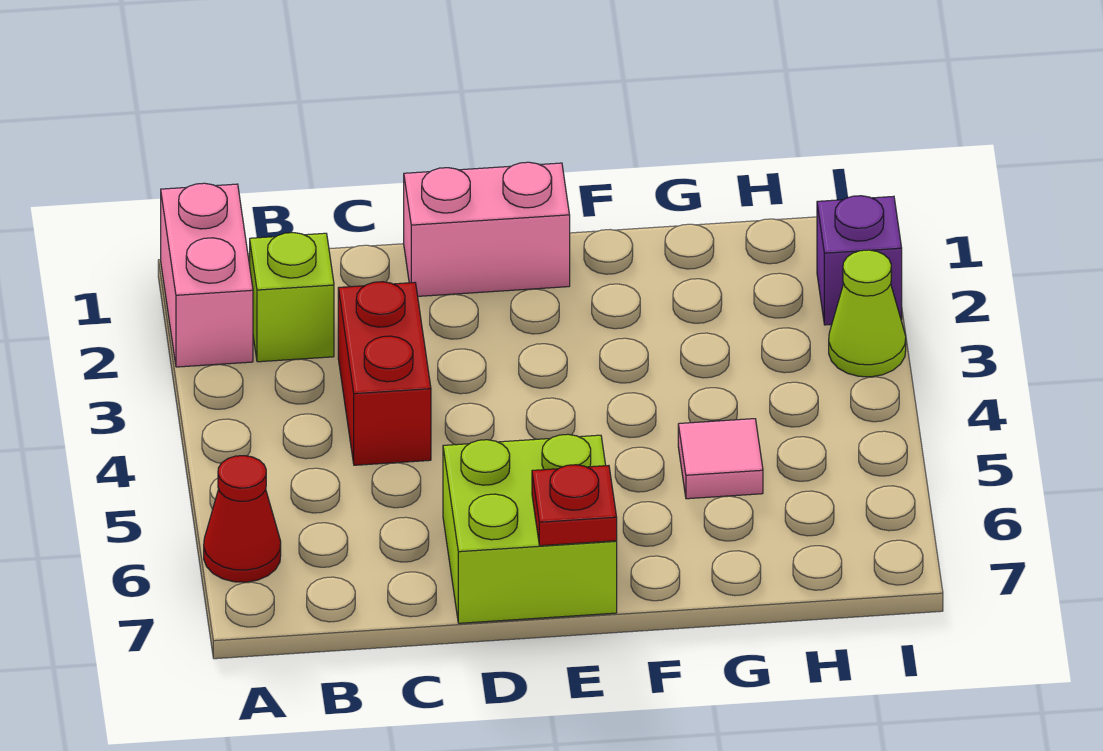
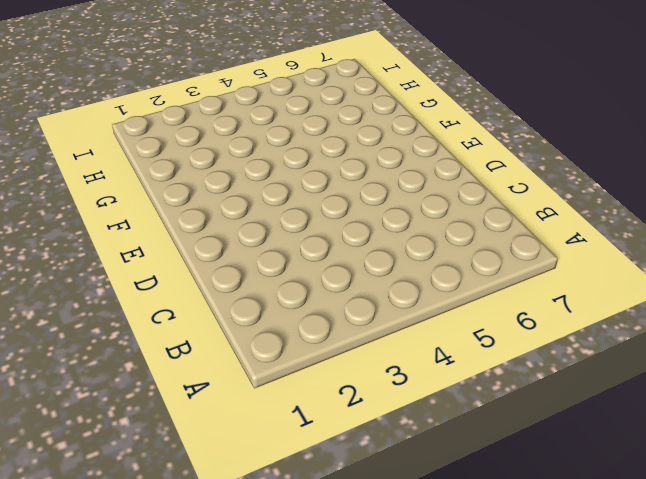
none -> pink 1x2 brick [161,183,253,367]
none -> red 1x1 cone [204,456,281,582]

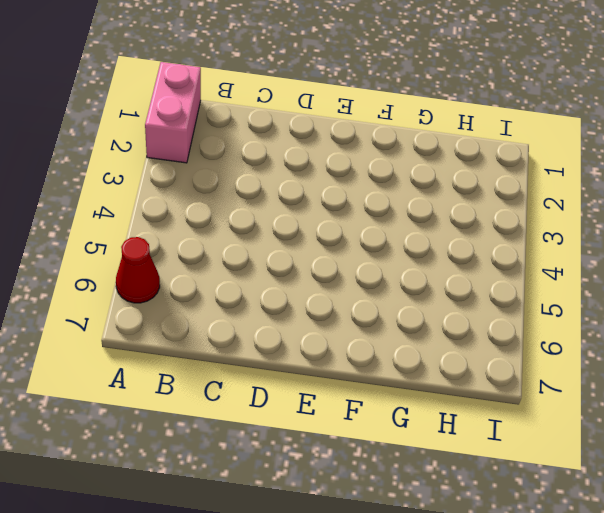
none -> lime 1x1 brick [250,233,334,362]
none -> red 1x2 brick [338,282,431,465]

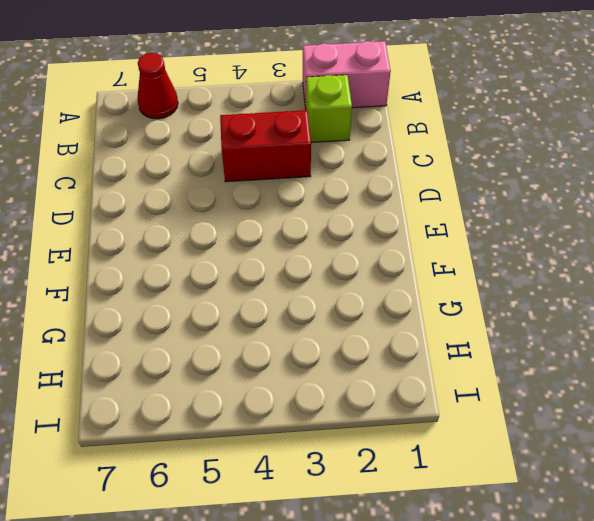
none -> pink 1x2 brick [404,162,570,296]
none -> lime 2x2 brick [443,434,617,623]

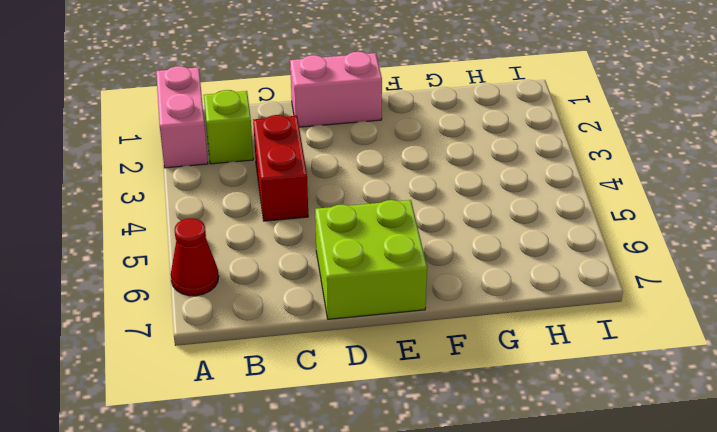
none -> pink 1x1 tile [678,419,763,499]
none -> purple 1x1 brick [817,196,902,325]

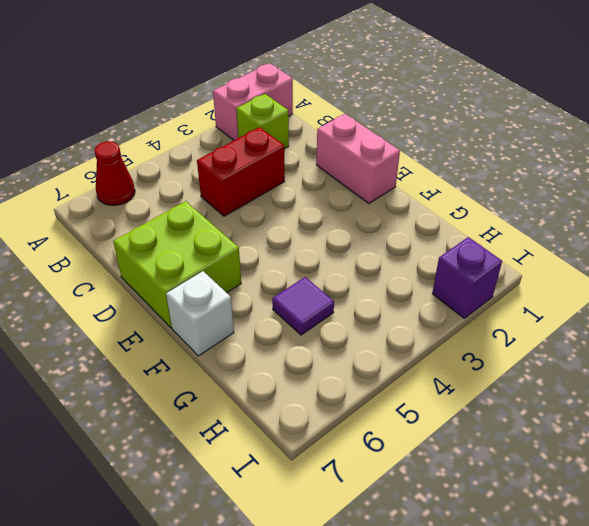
white 1x1 brick [166,271,234,356] -> none
purple 1x1 tile [272,277,334,335] -> pink 1x1 tile [678,419,763,499]
none -> lime 1x1 cone [829,250,906,377]
none -> red 1x1 plate [532,465,617,546]

